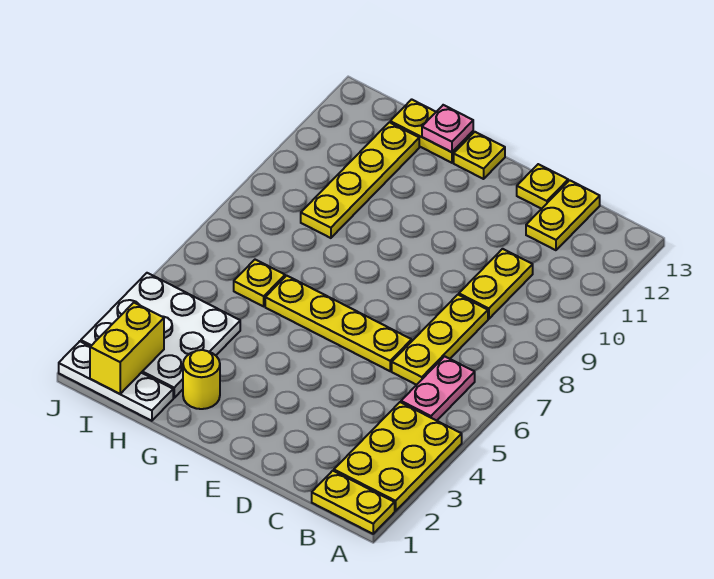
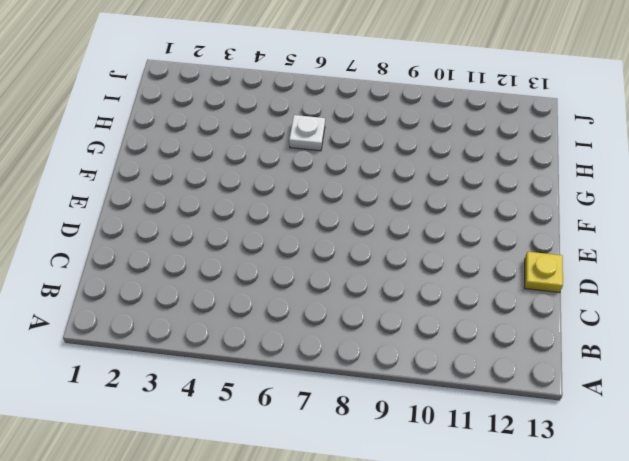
white 1x1 plate [289,115,325,151] -> yellow 1x1 plate [234,260,285,306]
none -> yellow 1x2 plate [312,471,395,534]
none -> yellow 2x3 plate [334,402,462,511]
none -> pink 1x2 plate [401,356,475,421]

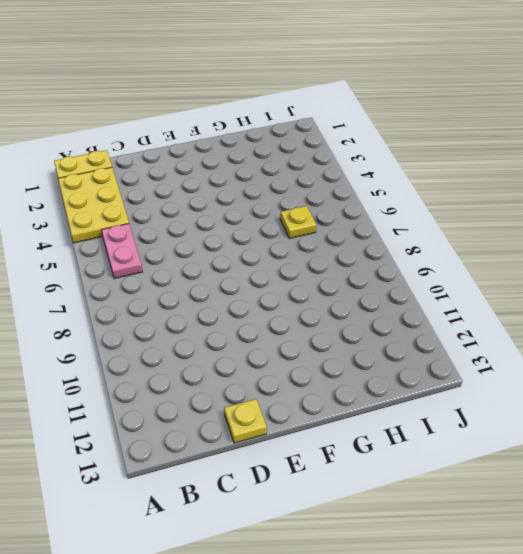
none -> yellow 1x3 plate [392,295,488,385]
none -> yellow 1x2 plate [459,249,533,319]
none -> yellow 1x2 plate [526,180,600,250]

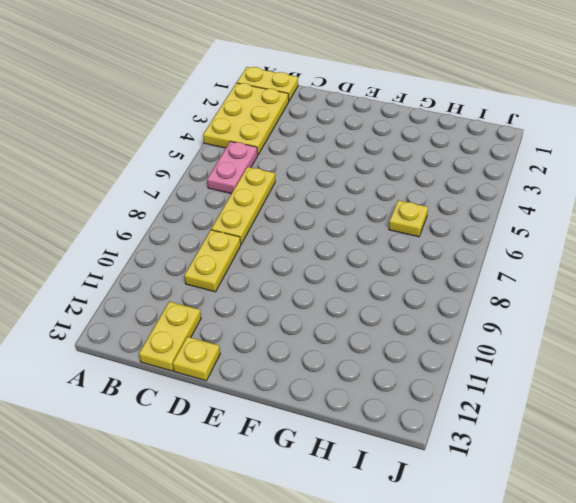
none -> yellow 1x4 plate [265,276,412,371]
none -> yellow 1x1 plate [454,132,505,179]
none -> yellow 1x1 round brick [183,350,220,409]

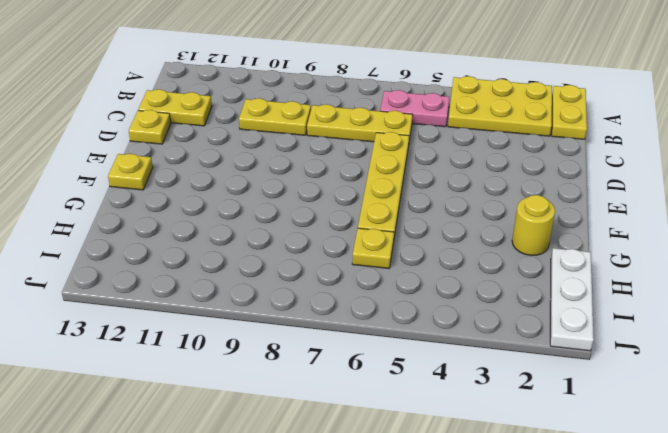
none -> yellow 1x2 plate [390,99,473,163]
none -> white 3x3 plate [81,273,240,398]
none -> yellow 1x4 plate [301,122,419,238]

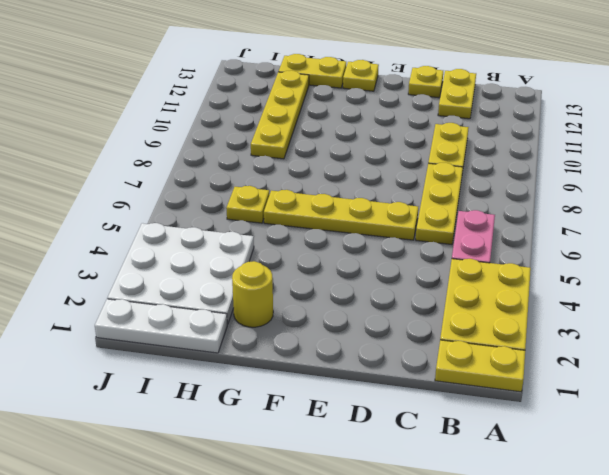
none -> pink 1x1 plate [422,105,473,152]
none -> yellow 1x2 brick [90,303,164,394]

